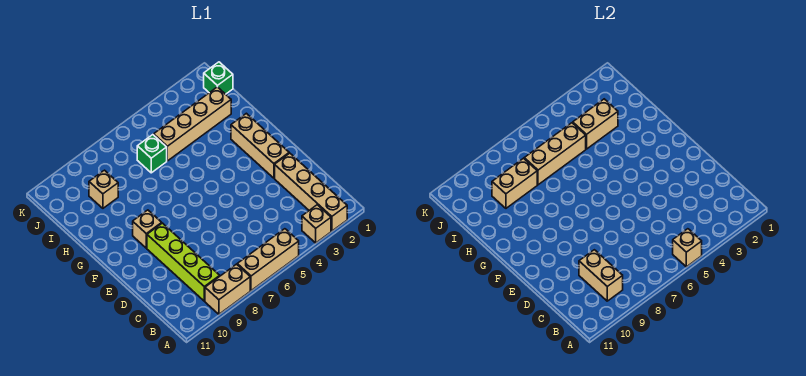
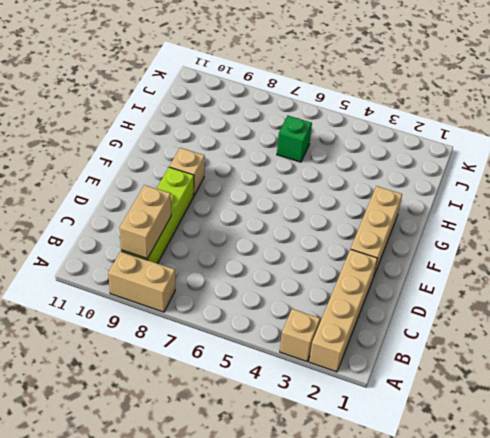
none -> tan 1x3 brick [237,229,299,291]
none -> tan 1x4 brick [154,87,231,161]
none -> tan 1x1 brick [89,170,118,208]

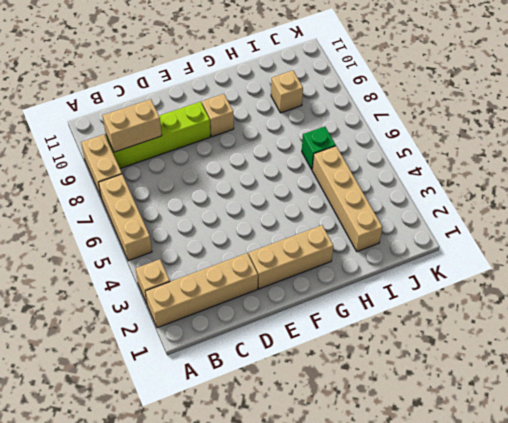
none -> green 1x1 brick [204,62,233,94]
none -> tan 1x1 brick [673,229,702,267]
none -> tan 1x2 brick [573,99,618,149]

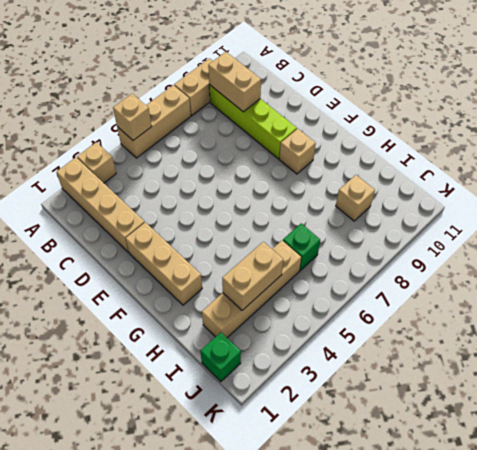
none -> tan 1x3 brick [524,123,586,185]
none -> tan 1x2 brick [492,158,537,208]

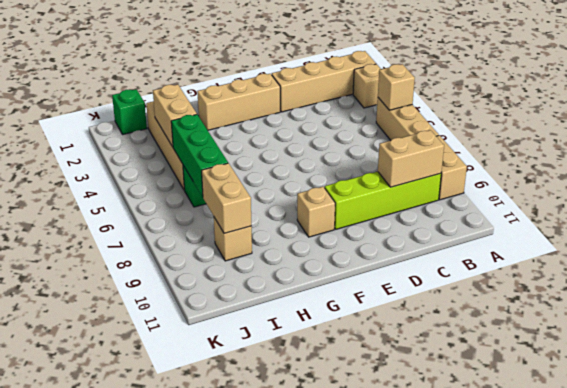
green 1x3 brick [171,114,228,197] -> tan 1x3 brick [524,123,586,185]

